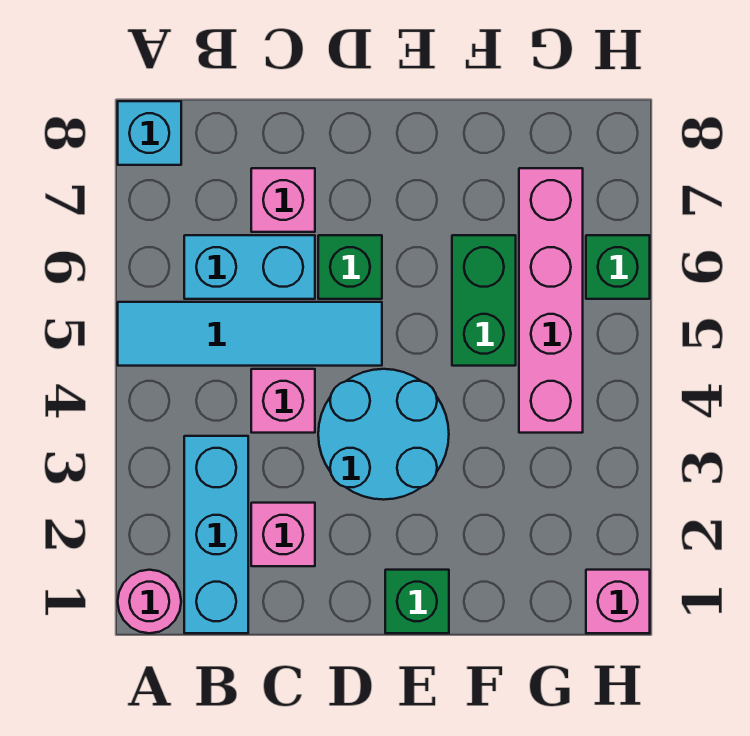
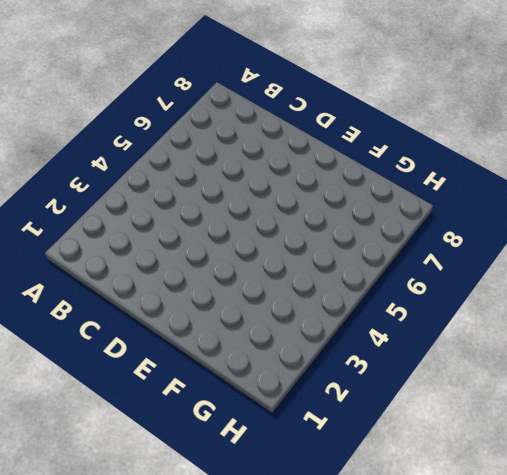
none -> pink 1x1 round brick [118,570,181,633]
none -> cyan 1x4 tile [118,302,382,366]
none -> cyan 1x1 brick [118,101,181,165]

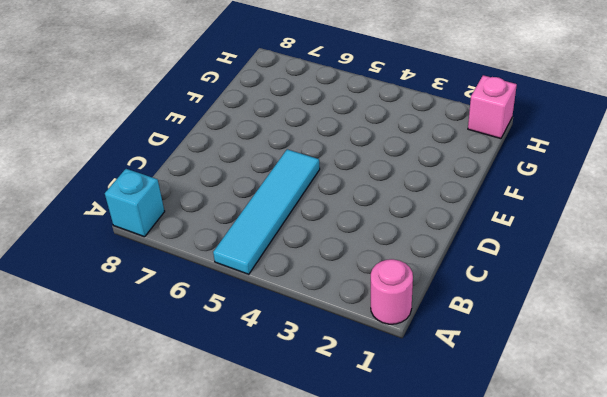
none -> cyan 1x3 brick [184,436,248,633]
none -> cyan 1x2 brick [184,235,315,299]
none -> pink 1x1 brick [251,503,315,566]

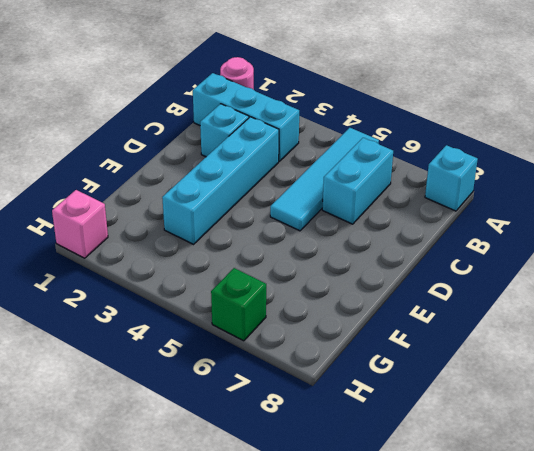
cyan 1x1 brick [200,104,249,157] -> pink 1x1 brick [251,503,315,566]
cyan 1x4 brick [162,117,279,244] -> cyan 2x2 round brick [318,369,449,500]
none -> pink 1x1 brick [251,369,315,433]
none -> pink 1x1 brick [251,168,315,232]
none -> green 1x1 brick [318,235,382,299]

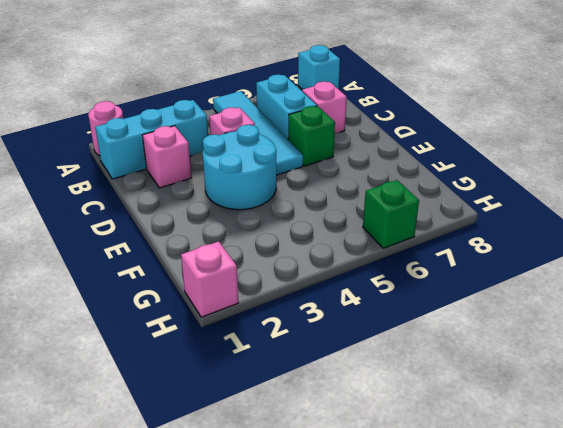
none -> green 1x1 brick [385,570,449,633]
none -> green 1x2 brick [452,235,516,366]
none -> pink 1x4 brick [519,168,583,433]

